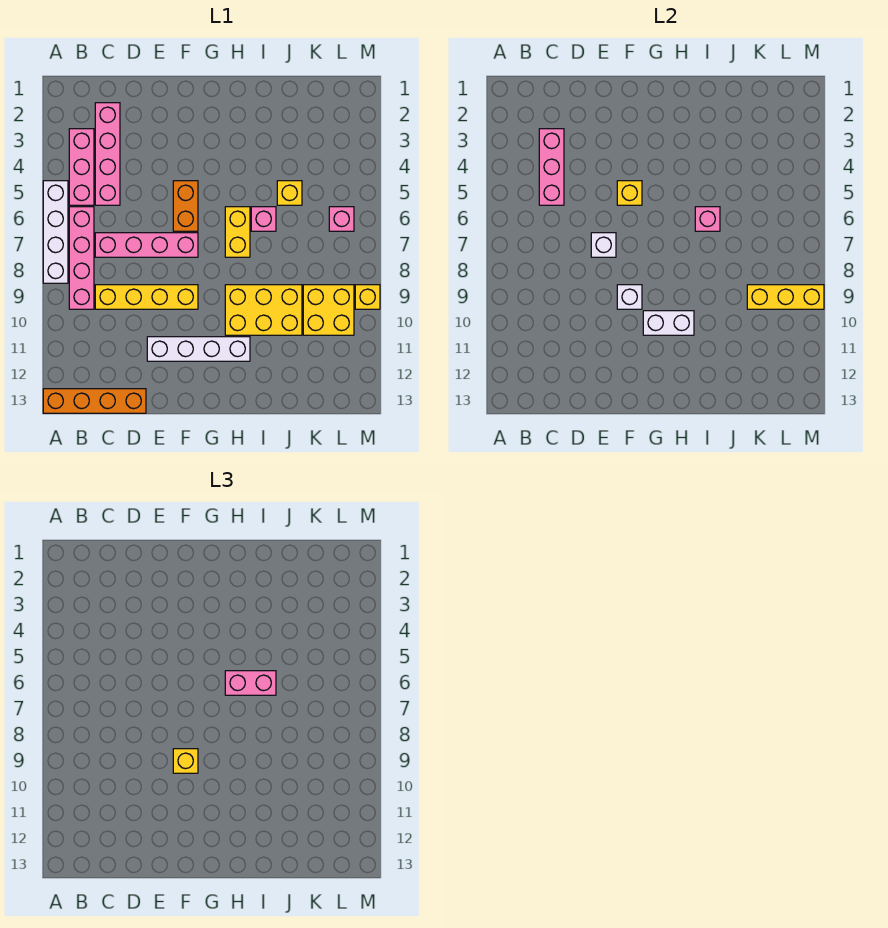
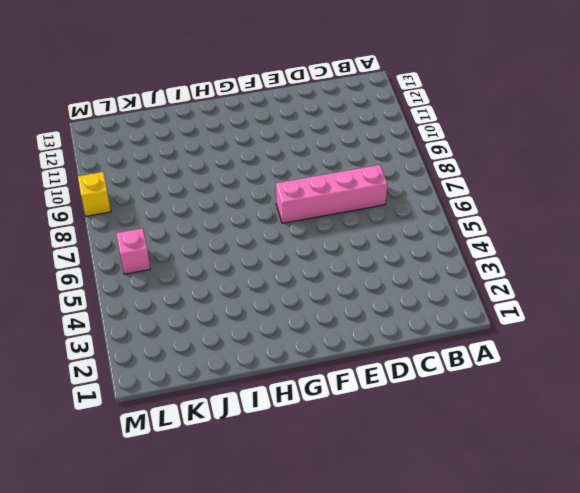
none -> white 1x4 brick [43,181,68,283]
none -> orange 1x4 brick [43,389,146,413]
none -> pink 1x3 brick [69,129,94,205]

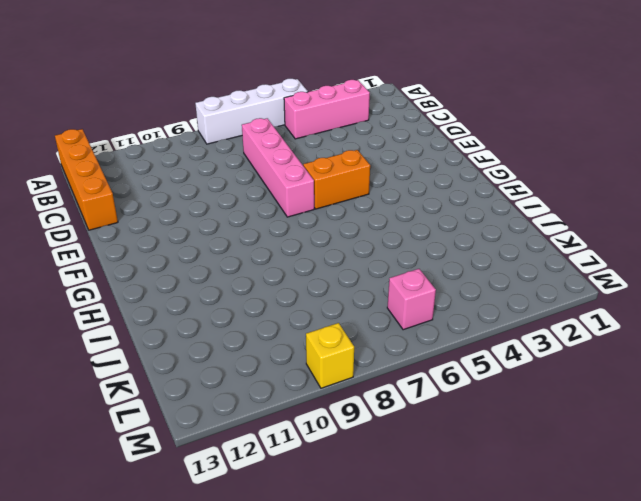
none -> pink 1x4 brick [69,207,94,309]
none -> pink 1x4 brick [95,103,120,205]
none -> yellow 1x4 brick [95,285,198,309]

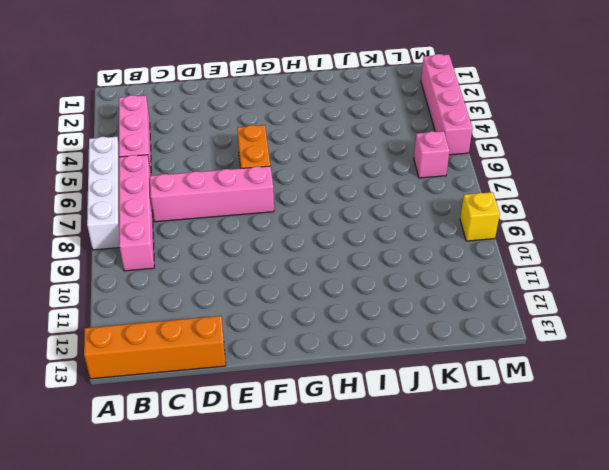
pink 1x4 brick [421,54,473,155] -> pink 1x4 brick moved to [95,103,120,205]
none -> yellow 1x4 brick [95,285,198,309]
none -> white 1x4 brick [147,337,250,361]
none -> yellow 1x2 brick [225,207,250,257]

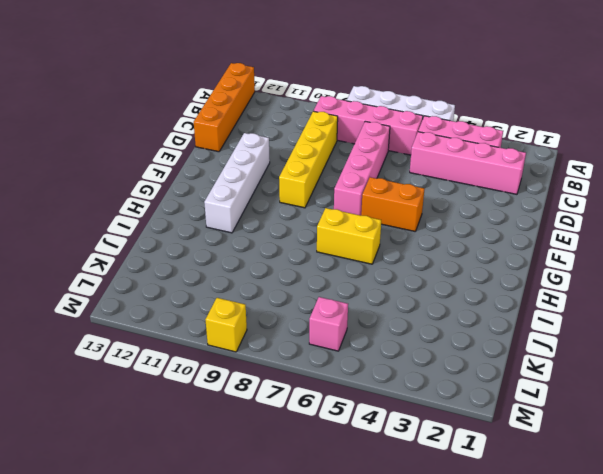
none -> yellow 2x3 brick [225,285,302,335]
none -> pink 1x1 brick [251,207,276,231]
none -> yellow 1x1 brick [277,181,302,205]

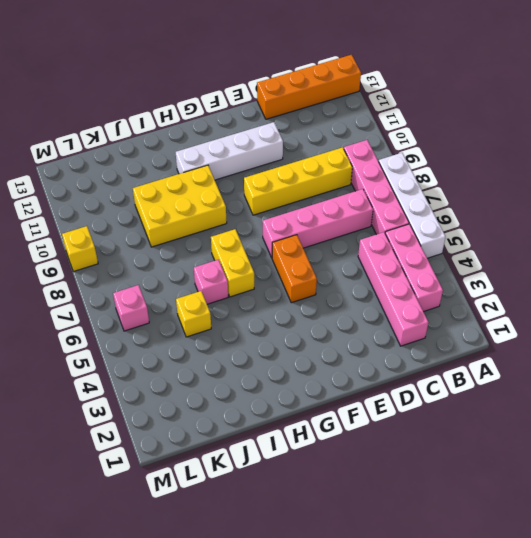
none -> yellow 2x2 brick [303,285,354,335]
none -> pink 1x3 brick [539,129,564,205]
none -> white 1x1 brick [591,233,616,257]

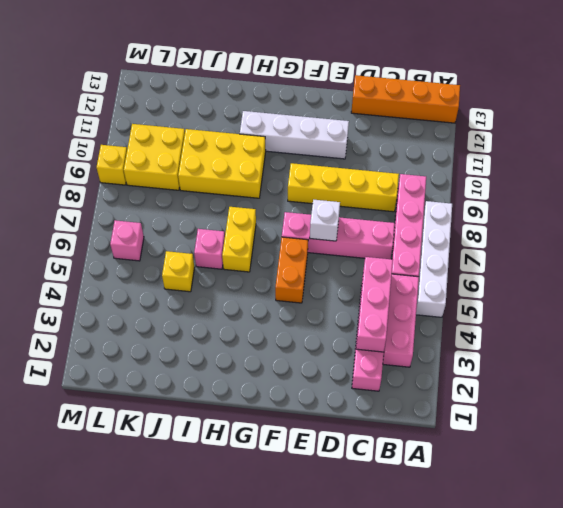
none -> yellow 1x1 brick [617,181,642,205]
none -> white 1x1 brick [617,285,642,309]
none -> white 1x2 brick [643,311,694,335]

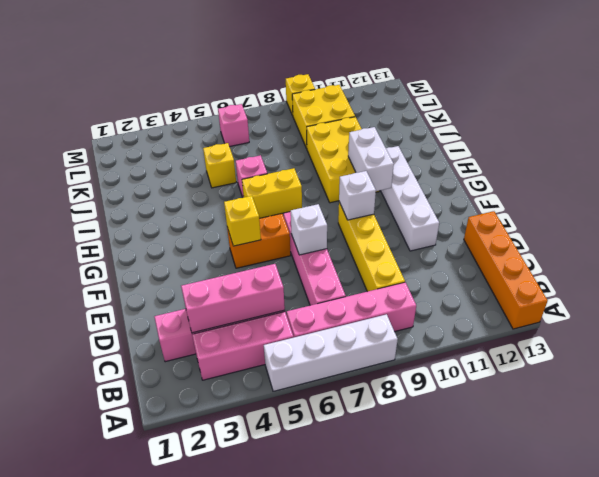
none -> pink 1x1 brick [695,207,720,231]
none -> yellow 1x3 brick [747,285,824,309]
none -> yellow 1x1 brick [173,749,198,773]

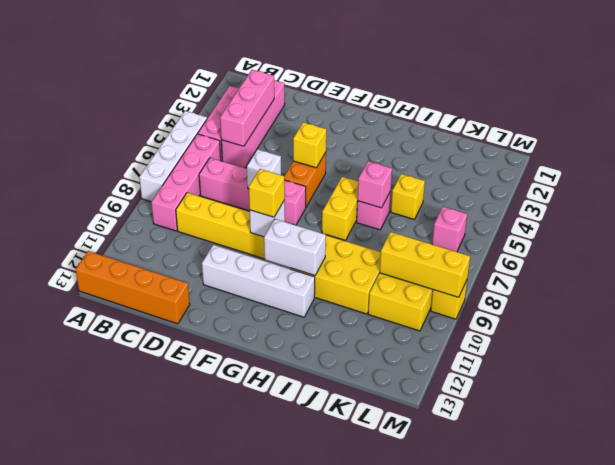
none -> pink 1x2 brick [225,671,276,695]

